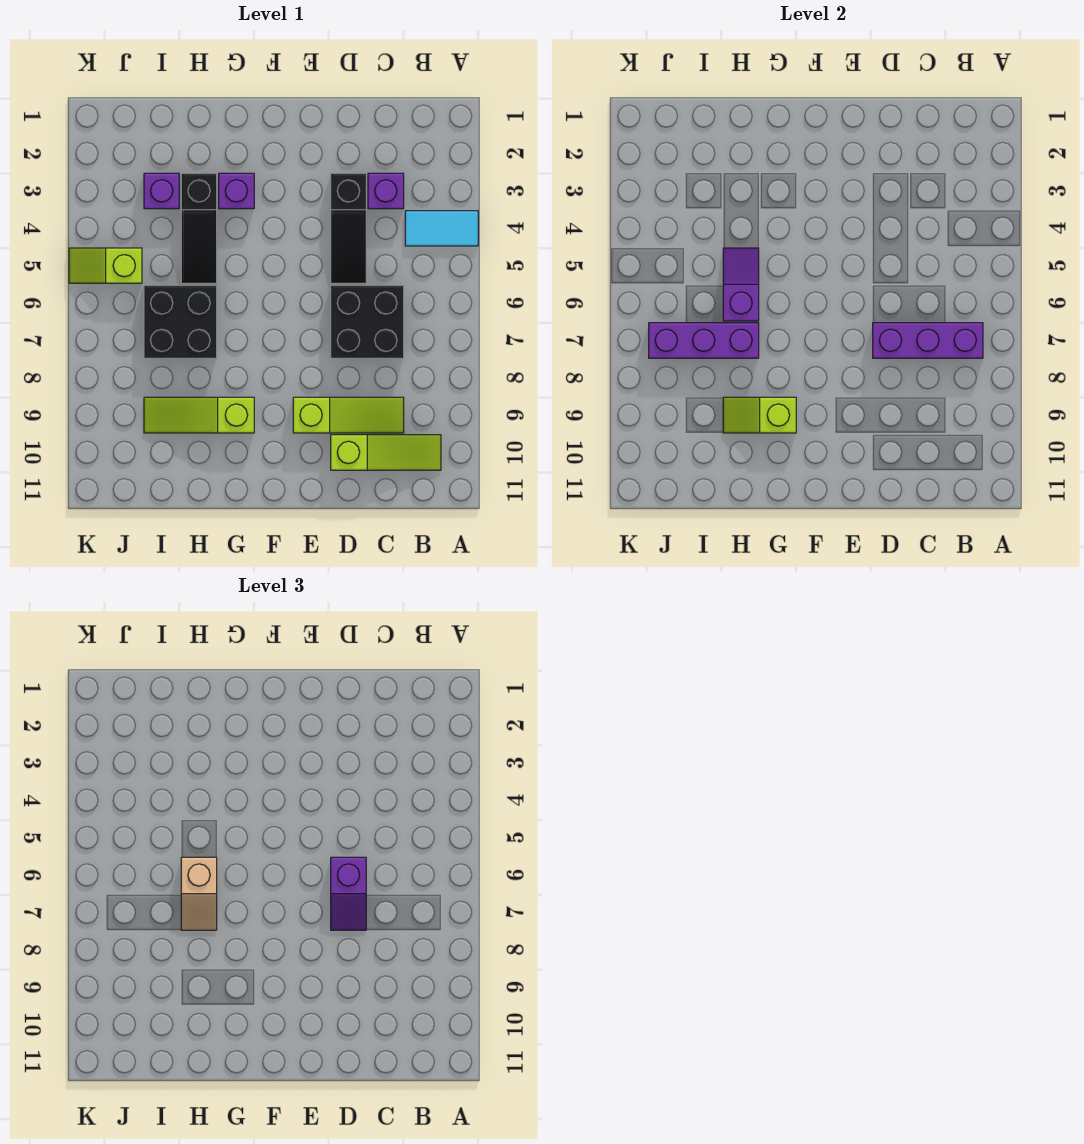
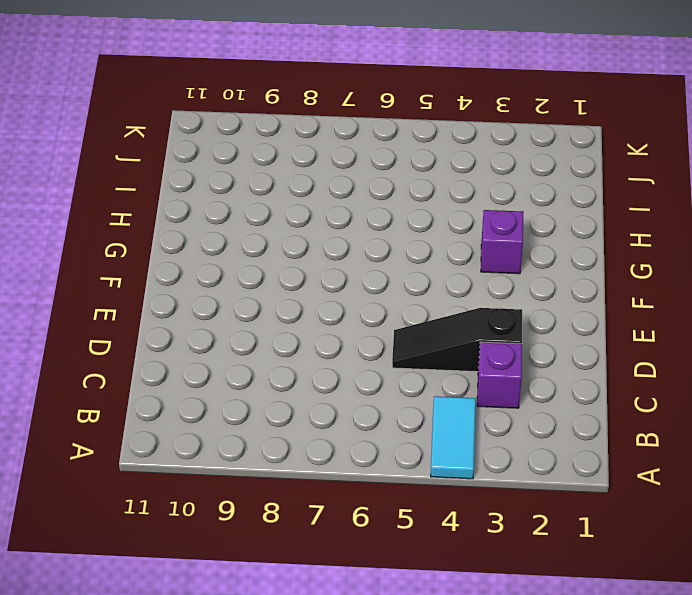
none -> lime 1x3 slope [331,435,441,470]
none -> black 2x2 brick [331,285,404,358]
none -> lime 1x3 slope [293,397,404,433]

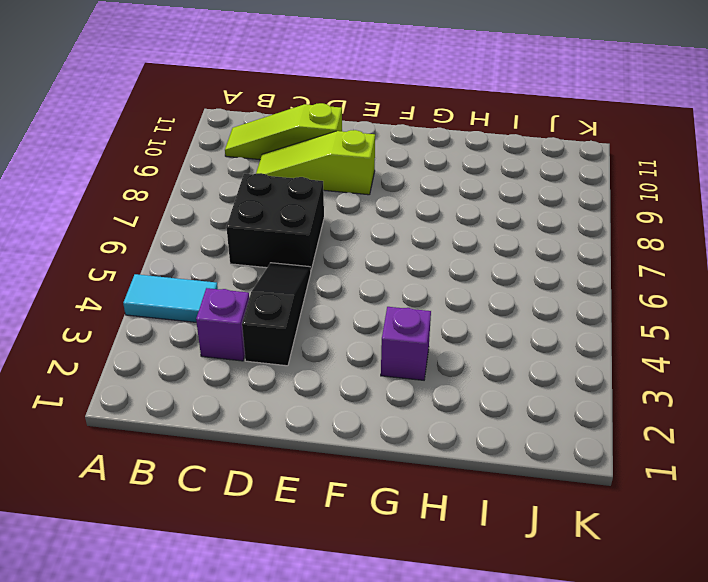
none -> lime 1x3 slope [144,397,254,433]
none -> black 1x3 slope [181,173,217,283]
none -> black 2x2 brick [144,285,217,358]

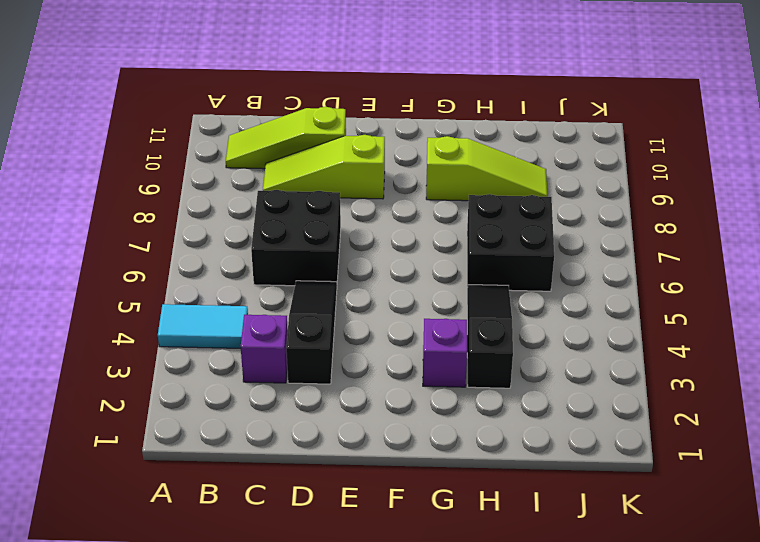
none -> purple 1x1 brick [144,173,179,209]
none -> lime 1x2 slope [69,248,142,283]
none -> purple 1x3 brick [873,323,983,358]

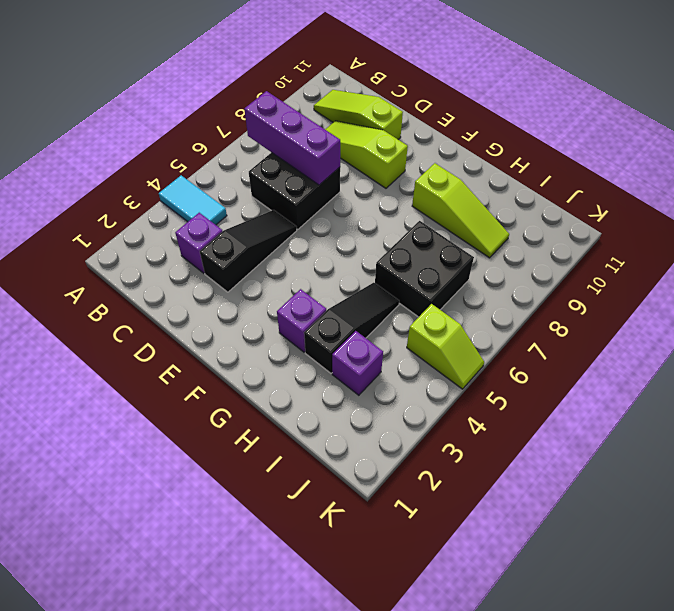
none -> lime 1x2 slope [723,397,796,433]
none -> purple 1x2 slope [723,248,759,321]
none -> purple 1x3 brick [649,323,759,358]

